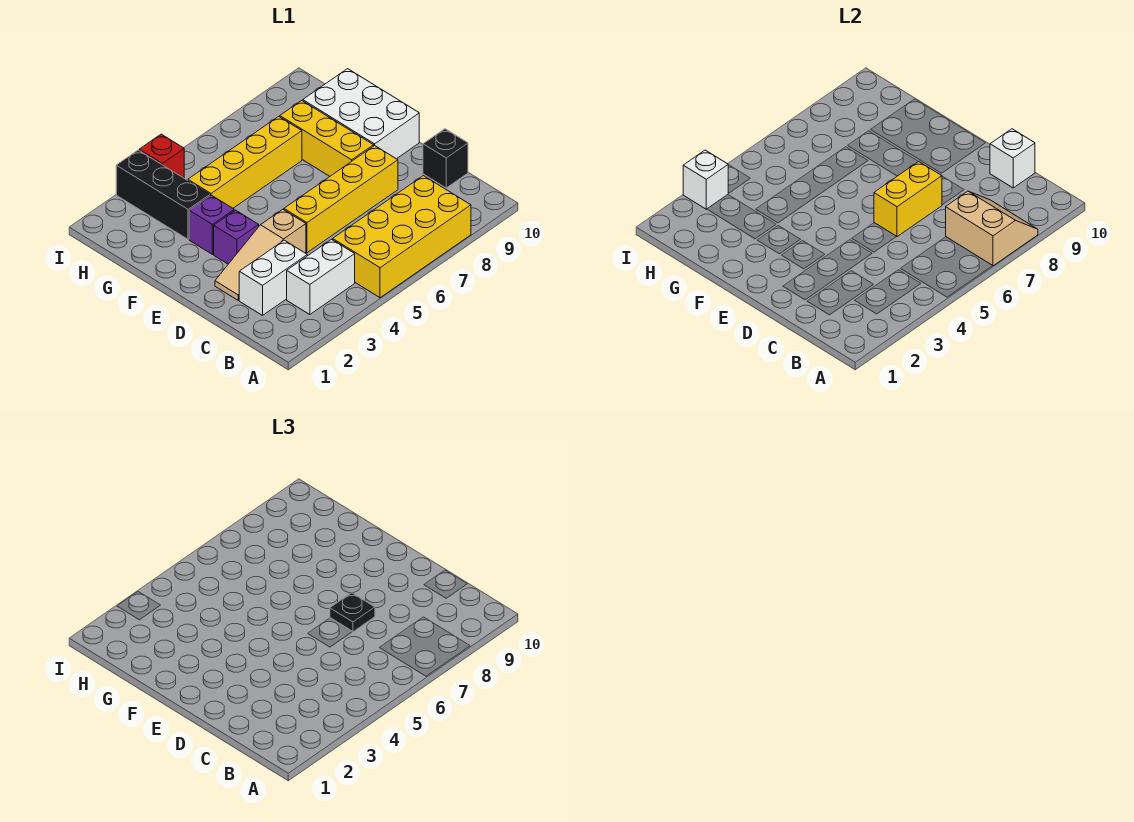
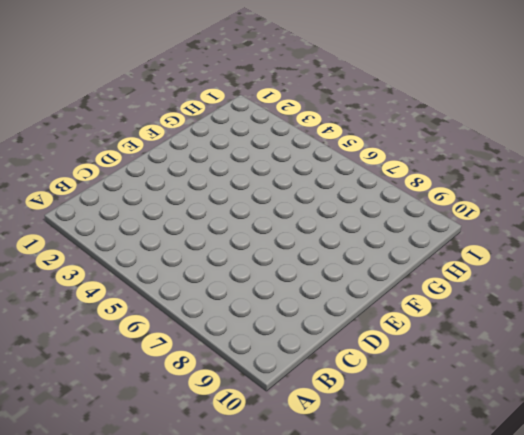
none -> yellow 2x4 brick [333,176,471,298]
none -> white 1x2 brick [287,239,355,314]
none -> white 1x2 brick [239,240,307,315]

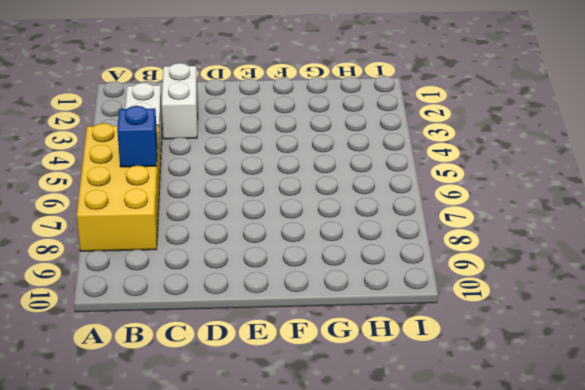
blue 1x1 brick [117,106,158,167] -> none
none -> black 1x1 brick [423,129,468,188]
none -> tan 1x3 slope [215,209,306,300]
none -> yellow 1x4 brick [284,146,398,253]

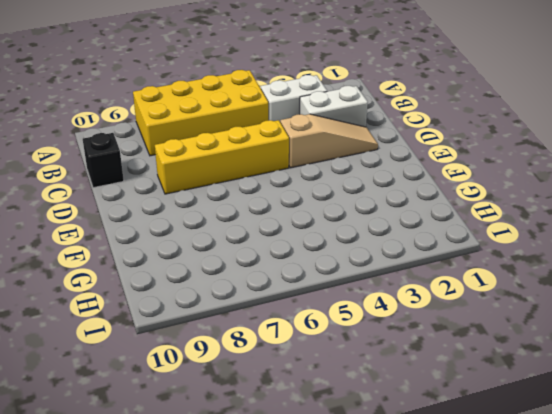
none -> purple 1x1 brick [214,210,259,264]
none -> yellow 1x3 brick [280,101,374,176]
none -> white 2x3 brick [303,69,419,159]

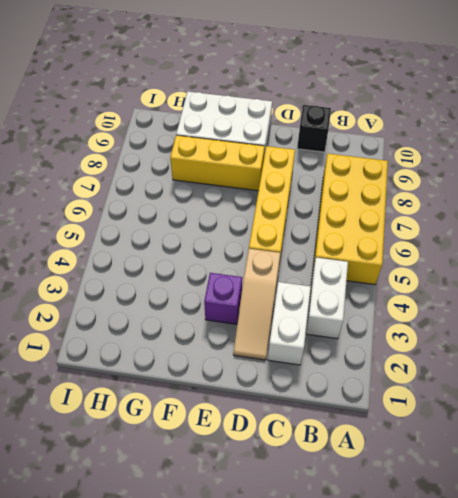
none -> purple 1x1 brick [189,195,234,254]
none -> black 1x3 brick [116,150,210,239]
none -> yellow 1x4 brick [188,116,302,208]

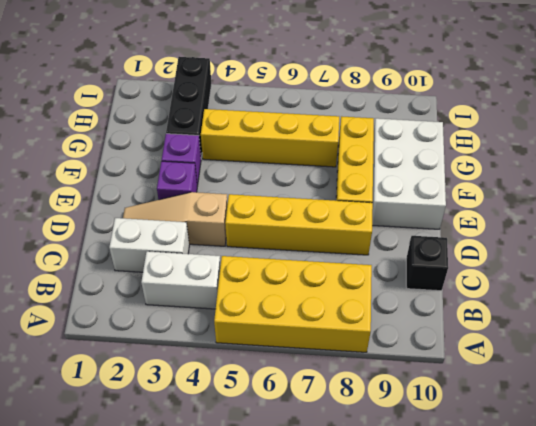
none -> red 1x1 brick [139,134,184,178]
none -> tan 2x2 slope [946,191,1038,266]
none -> white 1x1 brick [990,129,1035,188]

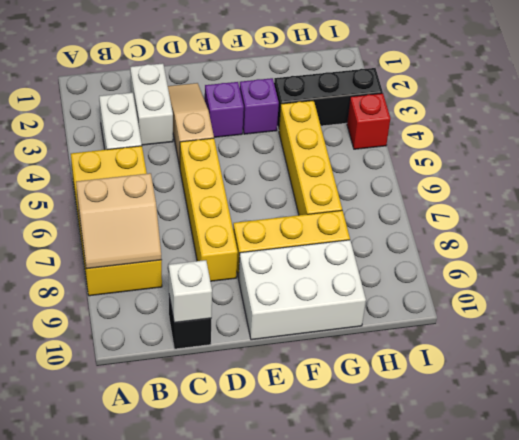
none -> yellow 1x2 brick [874,161,942,237]
none -> white 1x1 brick [683,150,728,209]
none -> black 1x1 plate [330,593,375,632]

